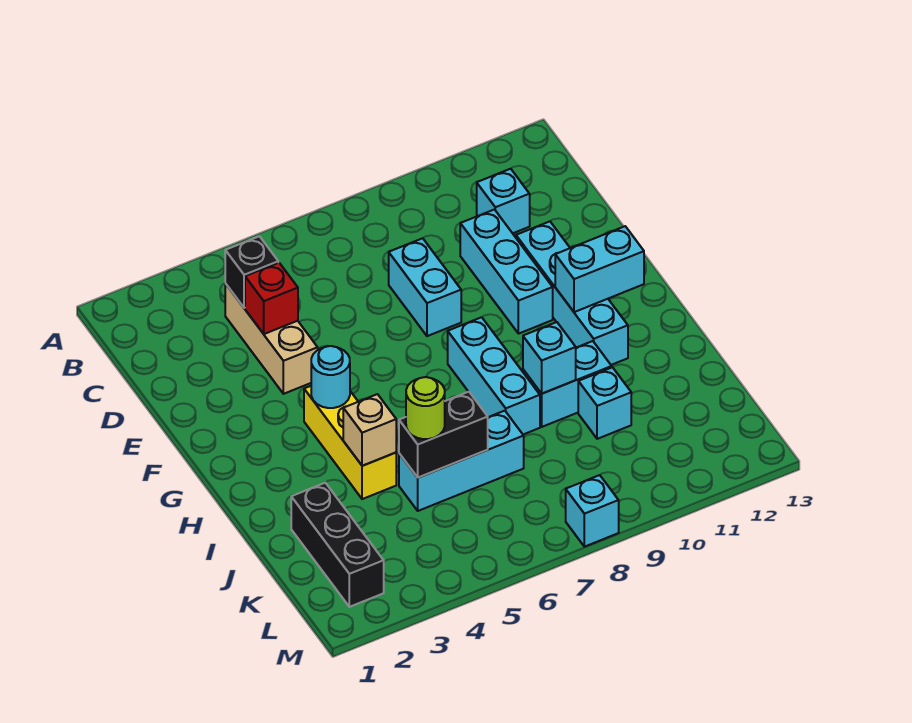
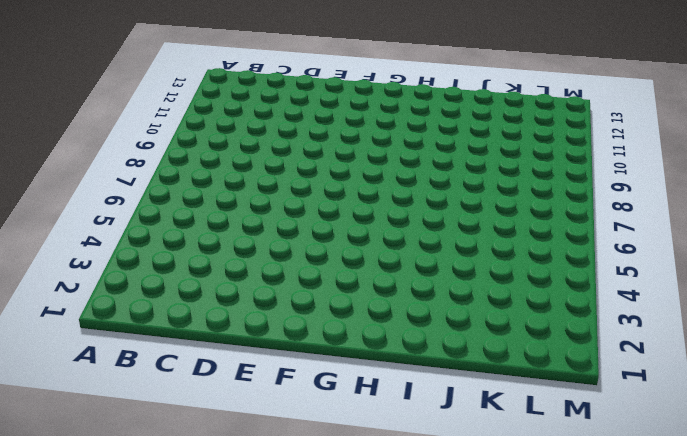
none -> tan 1x3 brick [225,284,318,394]
none -> cyan 1x1 brick [477,169,530,233]
none -> cyan 1x2 brick [389,238,461,336]

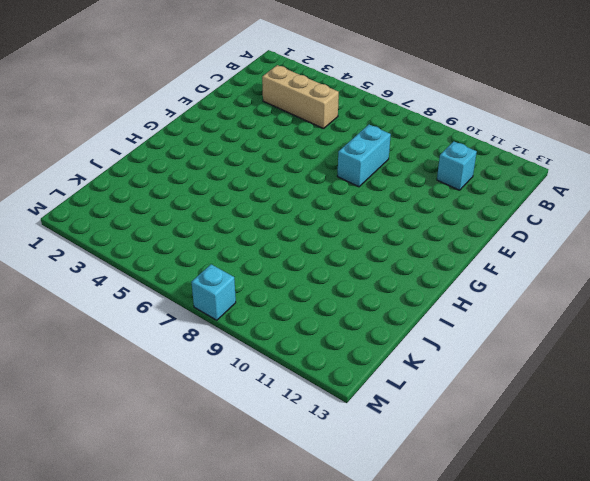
tan 1x3 brick [262,65,339,129] -> tan 1x3 brick turned to [225,284,318,394]
none -> cyan 1x3 brick [460,210,553,334]
none -> cyan 1x4 brick [516,221,628,365]
none -> yellow 1x3 brick [304,386,396,499]

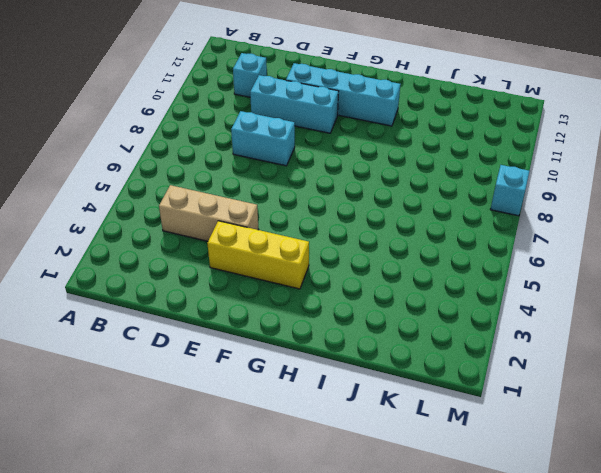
yellow 1x3 brick [207,221,309,289] -> yellow 1x3 brick moved to [304,386,396,499]
none -> cyan 1x3 brick [448,317,540,434]
none -> cyan 1x2 brick [523,341,612,427]
none -> black 1x3 brick [291,483,384,607]

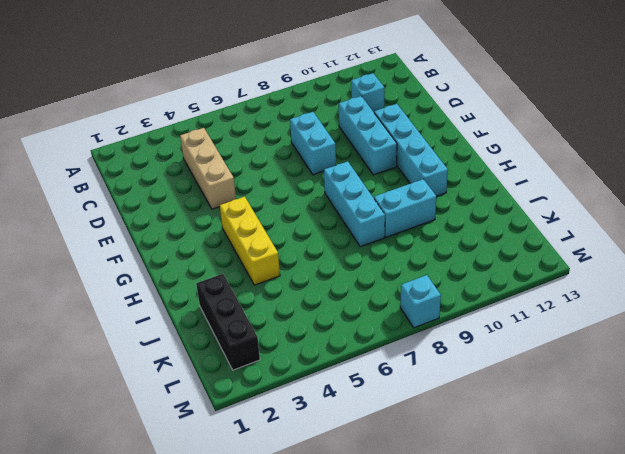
none -> cyan 1x3 brick [399,411,524,511]
none -> cyan 1x1 brick [578,367,631,439]
none -> black 1x1 brick [225,236,278,308]

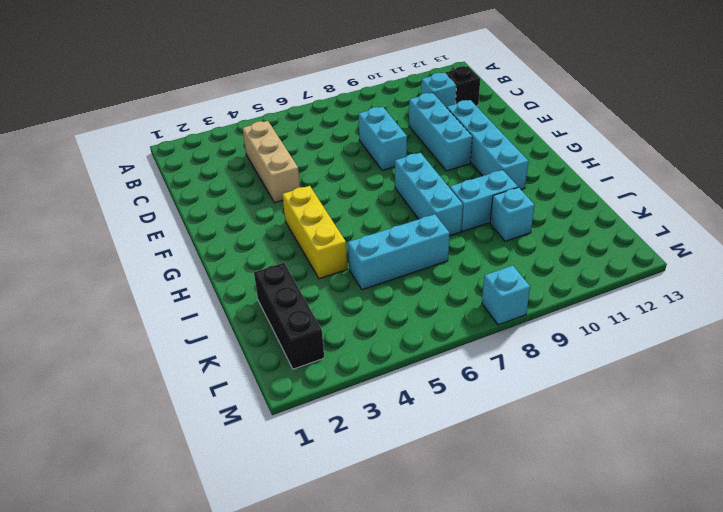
black 1x1 brick [445,66,480,106] -> black 1x1 brick moved to [225,236,278,308]
none -> red 1x1 brick [245,263,298,334]
none -> cyan 1x1 round brick [311,346,350,408]
none -> cyan 1x2 brick [555,226,644,312]

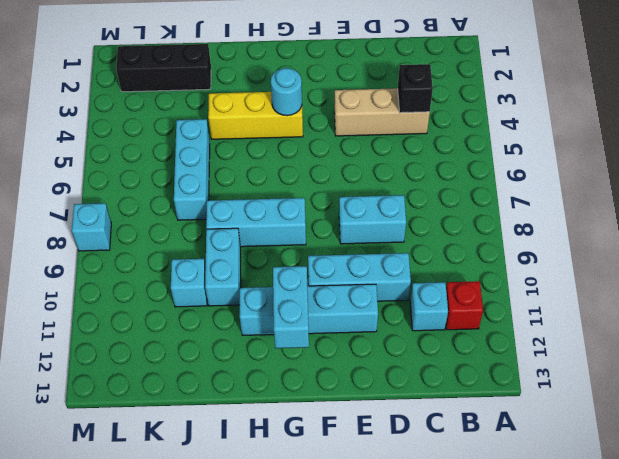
red 1x1 brick [446,281,483,330] -> red 1x1 brick moved to [245,263,298,334]
none -> tan 1x1 brick [343,394,396,466]
none -> cyan 1x1 brick [523,322,576,394]
none -> black 1x2 brick [399,392,488,478]

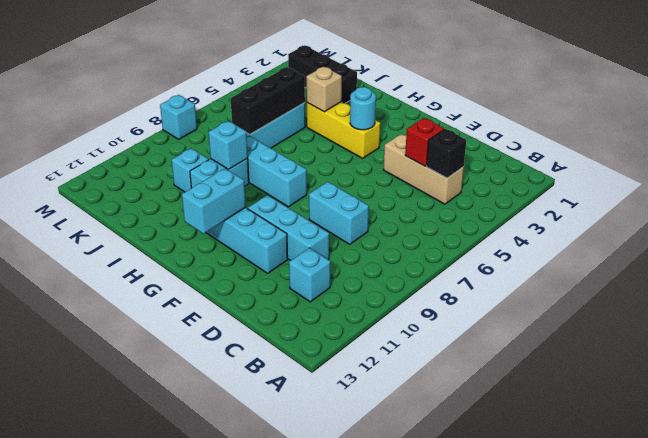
black 1x3 brick [231,67,305,135] -> black 1x2 brick [399,392,488,478]
none -> lime 1x1 round brick [406,377,445,439]

